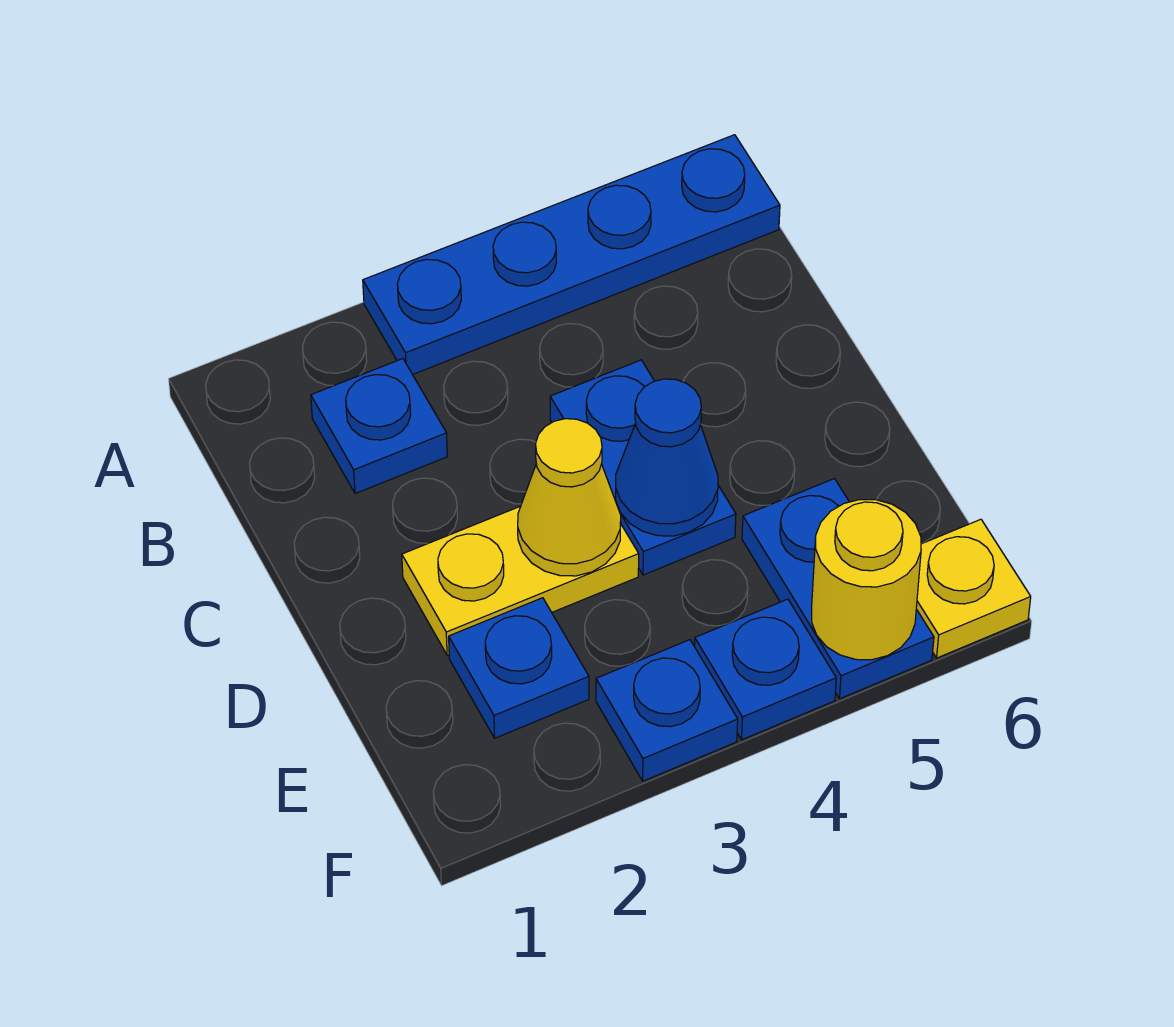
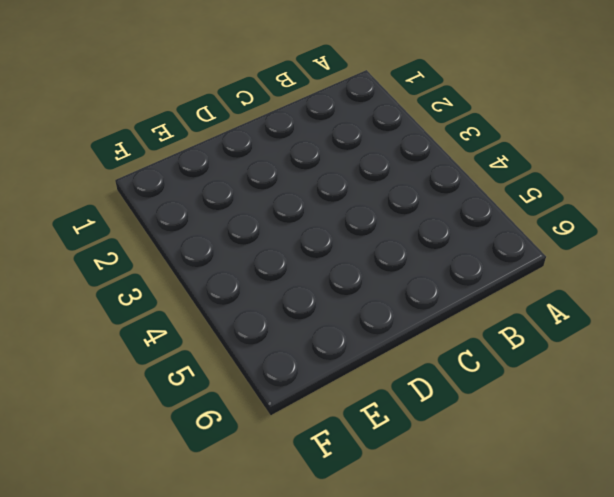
none -> blue 1x4 plate [363,135,780,375]
none -> blue 1x1 plate [311,359,447,494]
none -> blue 1x2 plate [550,360,736,575]

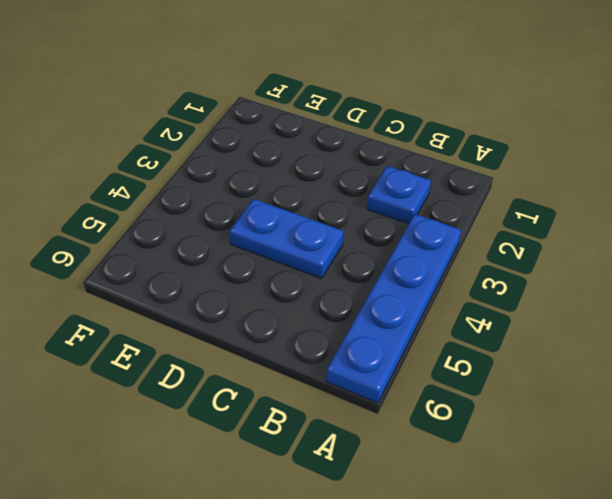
none -> yellow 1x2 plate [402,506,639,655]
none -> blue 1x1 plate [449,598,589,738]
none -> blue 1x2 plate [742,479,934,699]

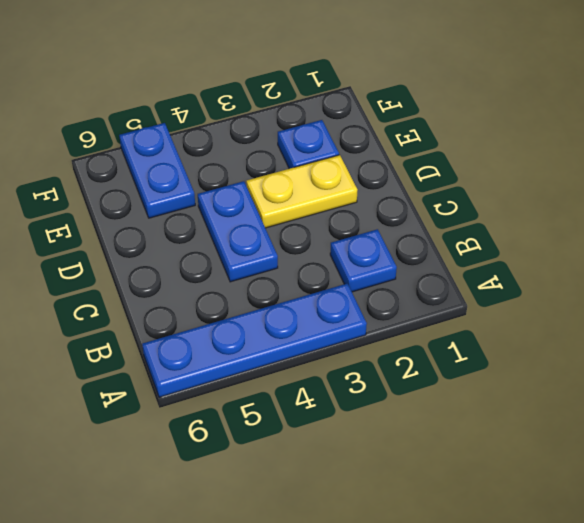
none -> blue 1x1 plate [596,640,738,781]
none -> blue 1x1 plate [695,599,836,740]
none -> yellow 1x1 plate [916,519,1031,658]

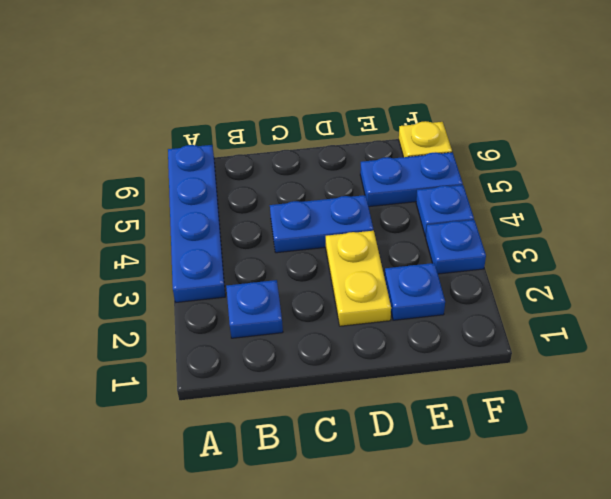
none -> yellow 1x1 cone [518,419,621,576]
none -> blue 1x1 cone [616,379,718,536]
none -> yellow 1x1 round brick [812,500,921,660]

